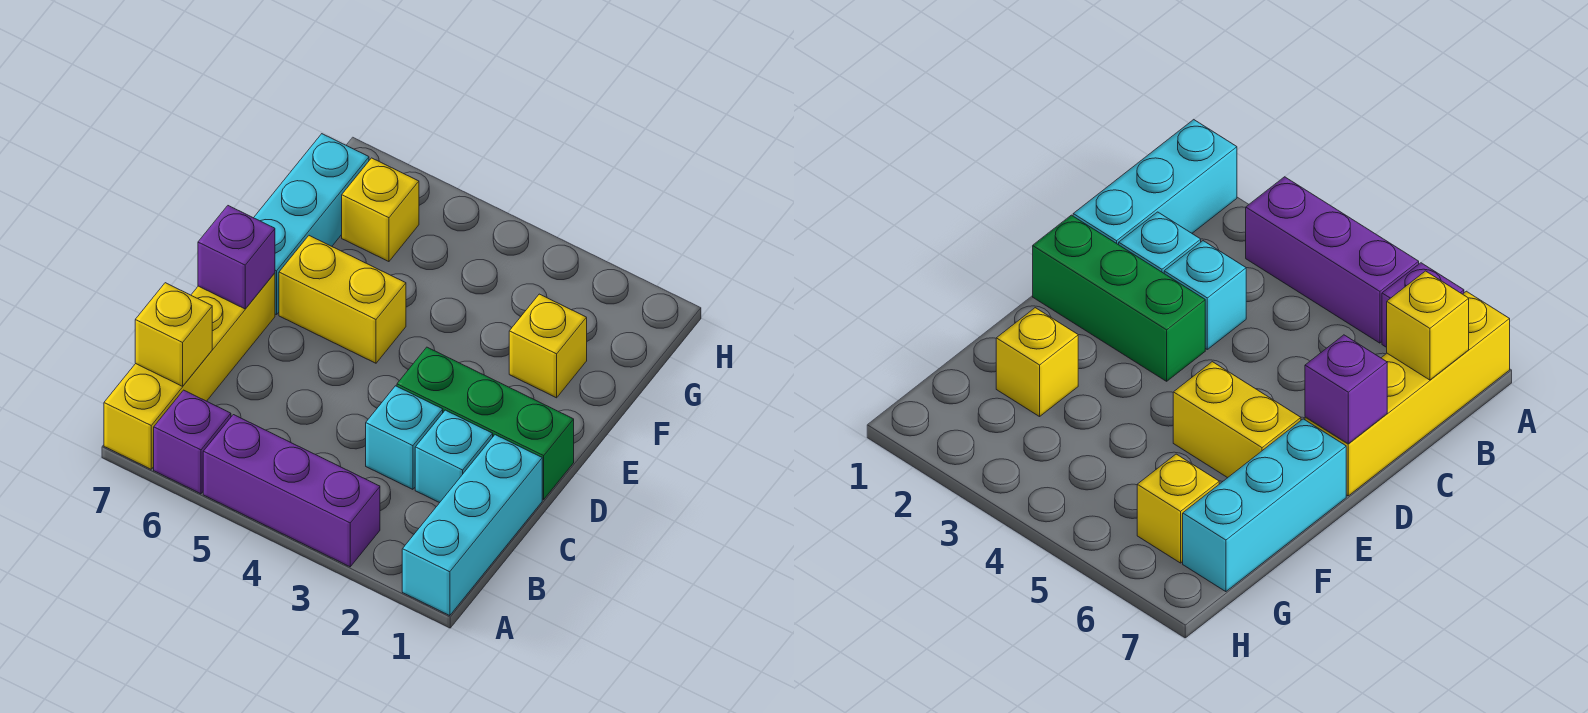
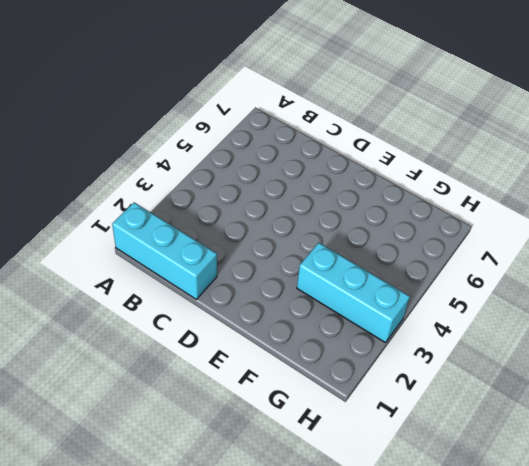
cyan 1x3 brick [297,243,410,343] -> cyan 1x3 brick moved to [254,134,369,315]
none -> purple 1x3 brick [203,415,380,567]
none -> purple 1x1 brick [154,390,231,494]
none -> yellow 1x4 brick [104,273,275,469]

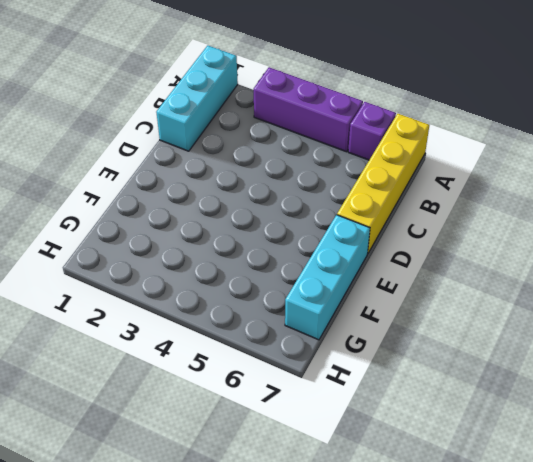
none -> cyan 1x1 brick [415,410,493,503]
none -> cyan 1x1 brick [366,386,443,489]
none -> green 1x3 brick [397,347,574,499]

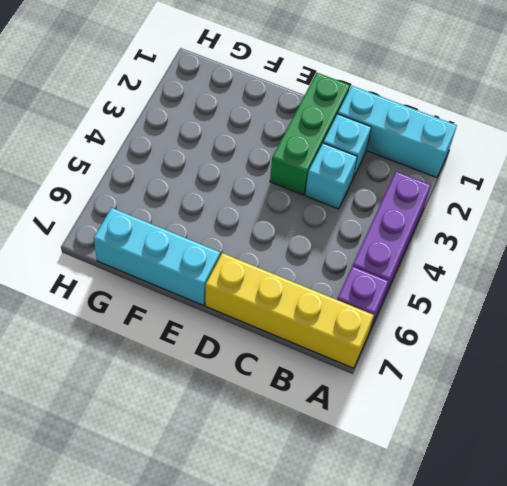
none -> yellow 1x2 brick [279,236,406,363]
none -> yellow 1x1 brick [509,294,587,398]
none -> yellow 1x1 brick [342,158,419,262]

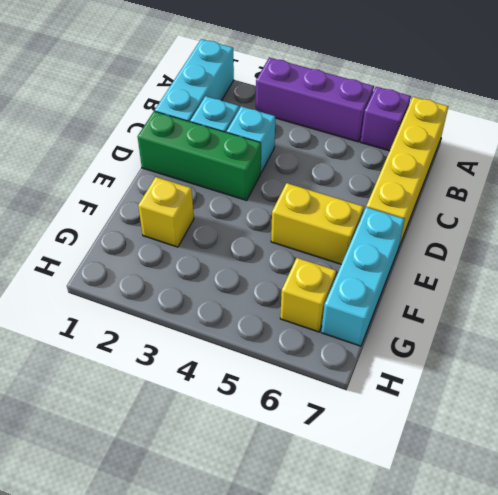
none -> yellow 1x1 brick [135,283,212,386]
none -> purple 1x1 brick [198,206,275,309]

